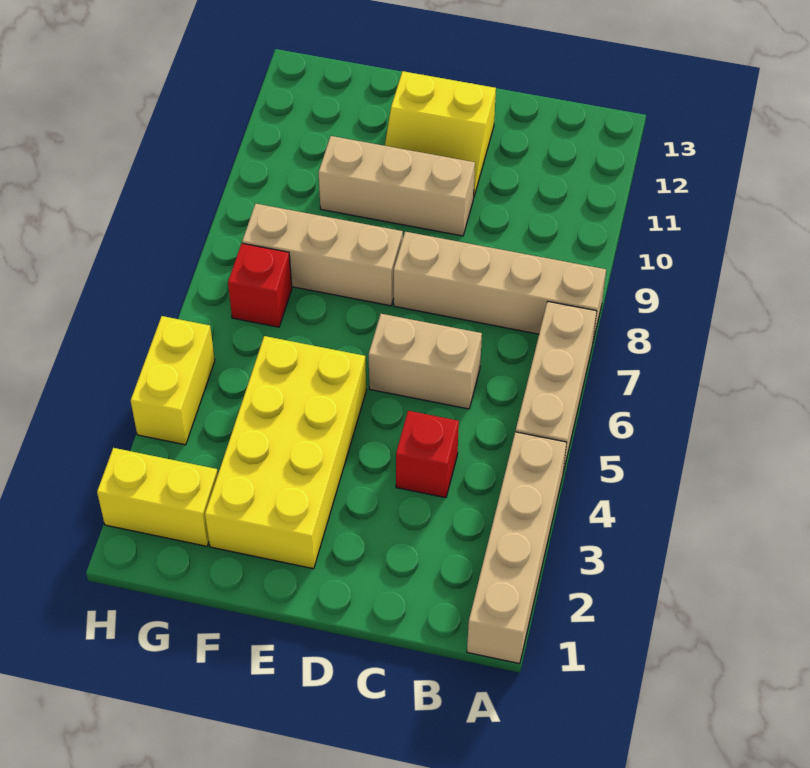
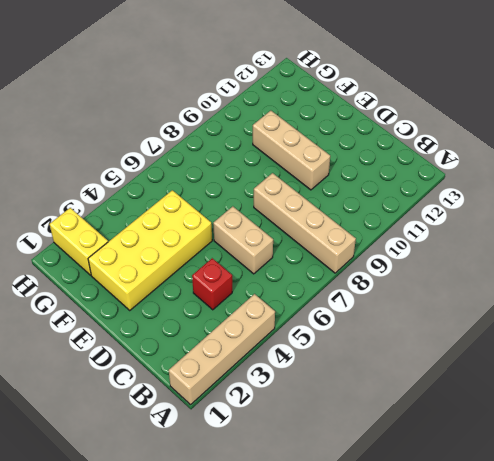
none -> tan 1x3 brick [516,301,597,471]
none -> yellow 2x2 slope [385,71,496,196]
none -> tan 1x3 brick [242,204,403,306]

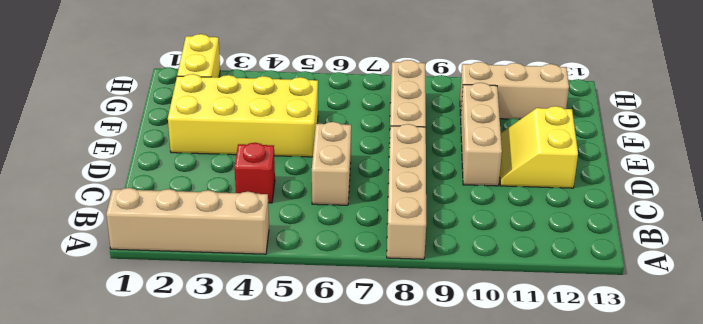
tan 1x3 brick [460,62,569,119] -> tan 1x3 brick moved to [516,301,597,471]
none -> red 1x1 brick [228,243,292,327]
none -> yellow 1x2 brick [131,316,215,445]

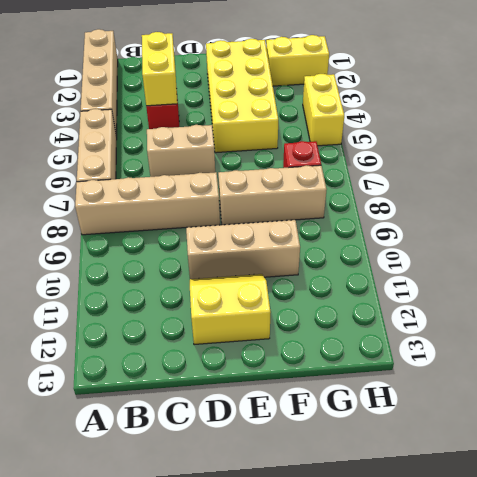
yellow 1x2 brick [142,32,177,106] -> none

